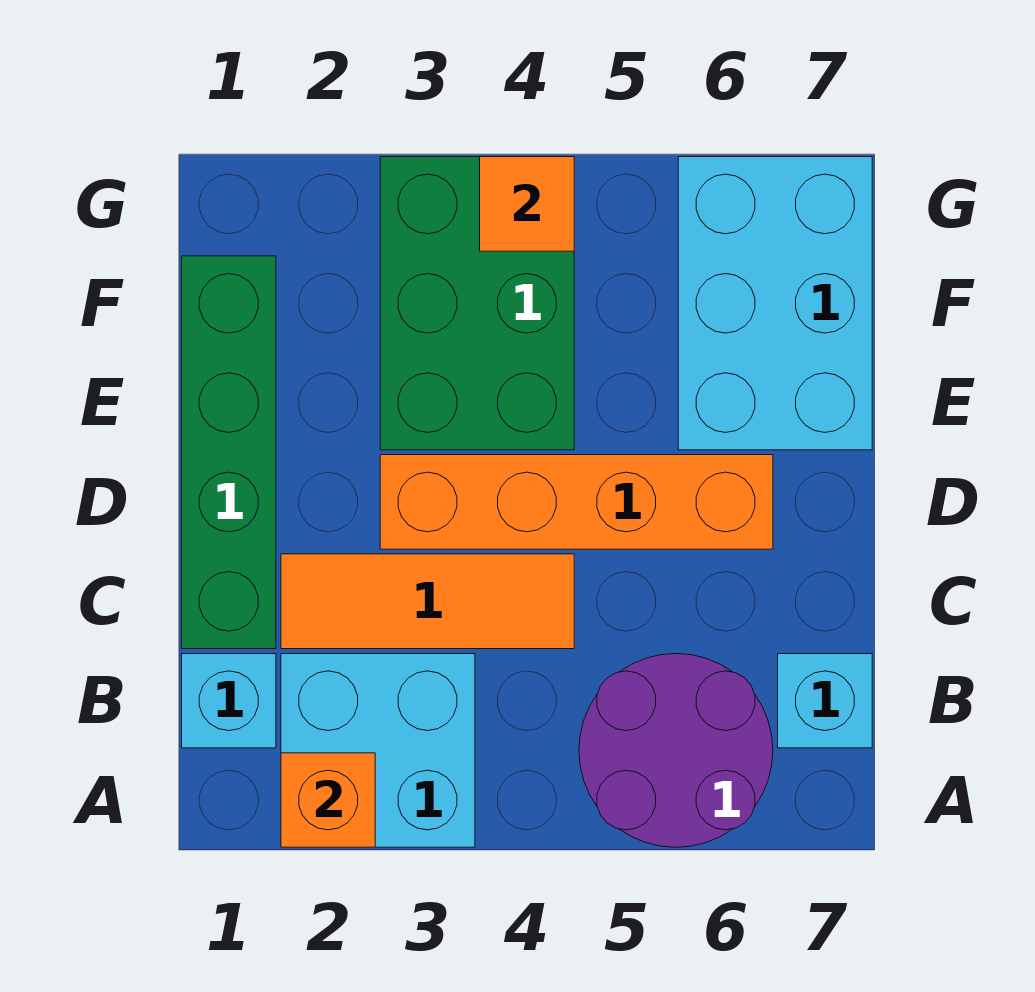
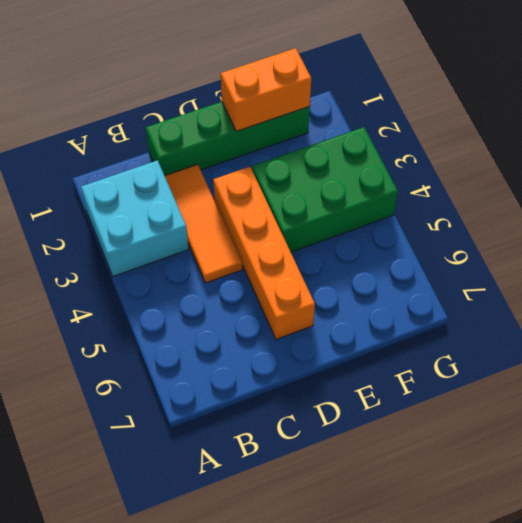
orange 1x2 brick [221,48,311,131] -> none
none -> purple 2x2 round brick [579,654,773,847]
none -> cyan 1x1 brick [182,654,276,748]

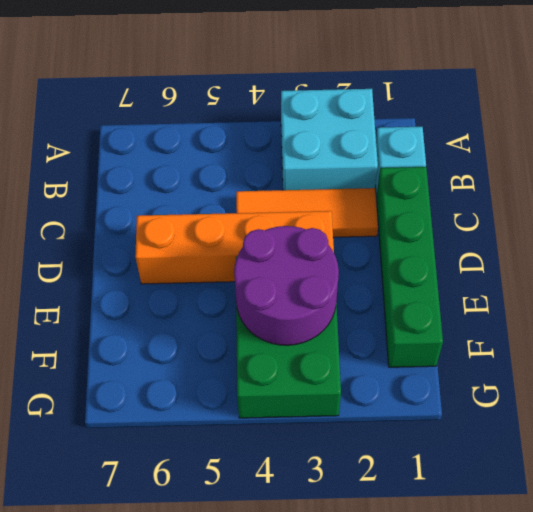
purple 2x2 round brick [234,226,339,345] -> purple 2x2 round brick moved to [579,654,773,847]
none -> cyan 1x1 brick [778,654,872,748]
none -> cyan 2x3 brick [678,157,872,450]

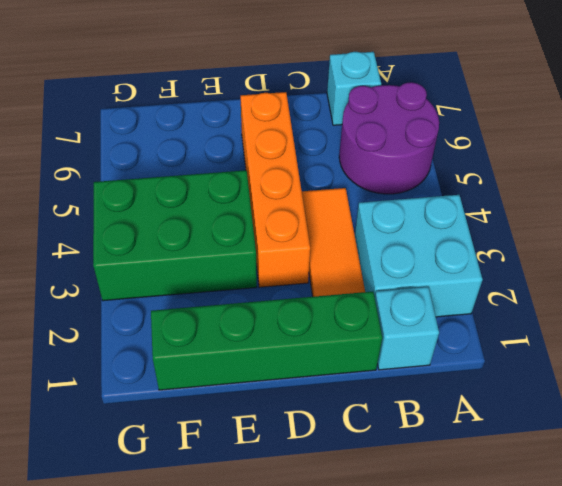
none -> cyan 2x3 brick [678,157,872,450]
none -> orange 1x1 brick [281,753,375,847]

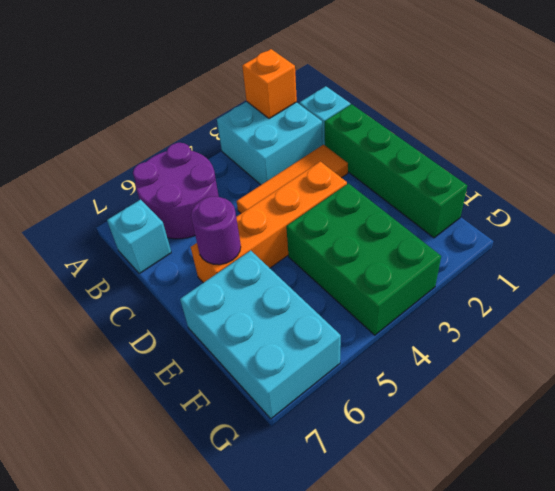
purple 1x1 round brick [191,197,241,265] -> none
none -> orange 1x1 tile [480,157,574,251]

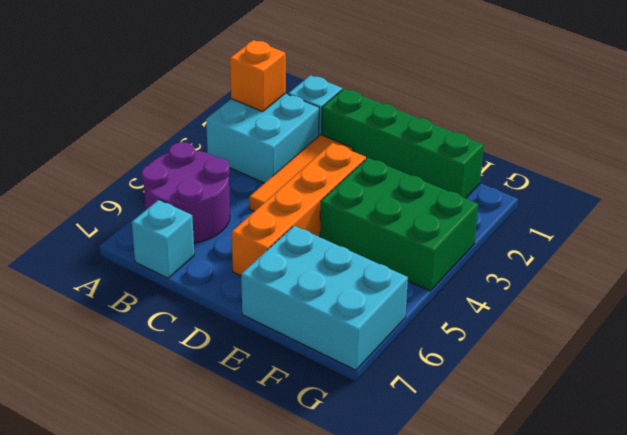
none -> orange 1x1 tile [480,157,574,251]

